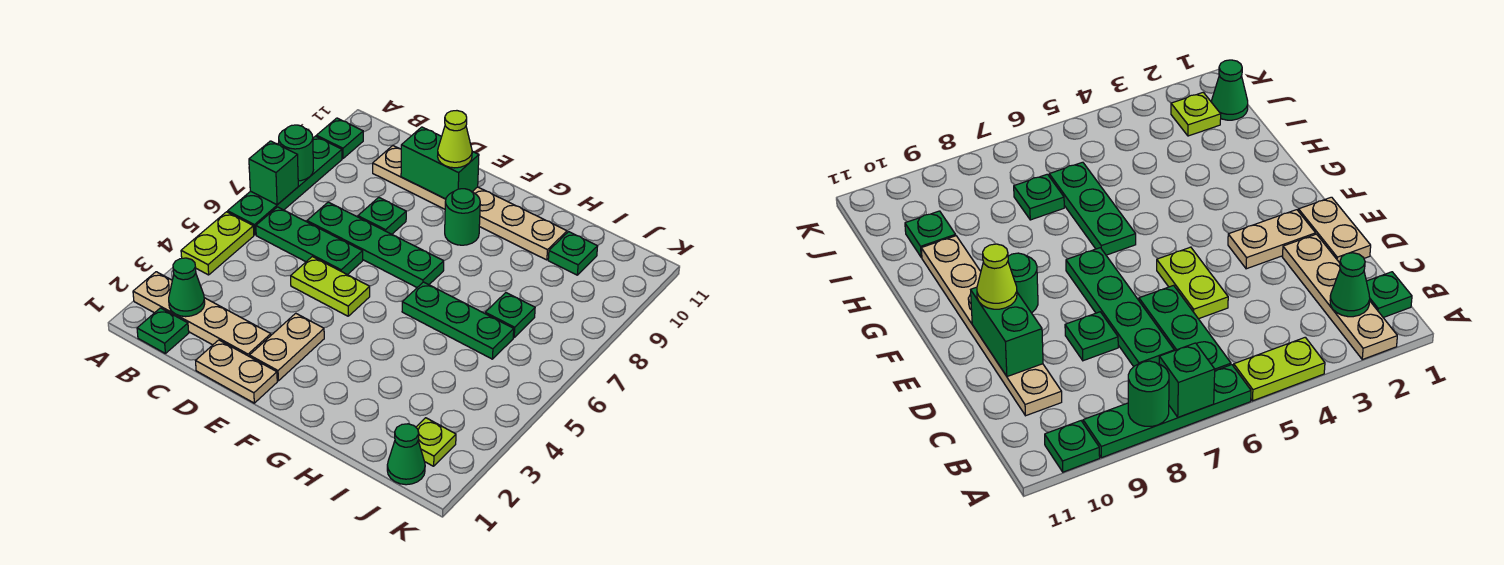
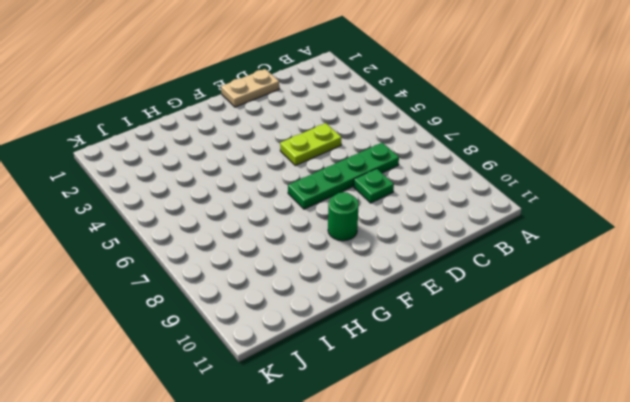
none -> tan 1x4 plate [133,272,271,357]
none -> lime 1x2 plate [181,212,254,275]
none -> green 1x4 plate [228,136,342,235]

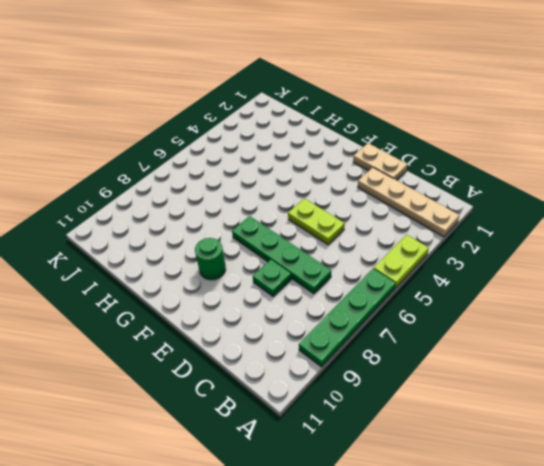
none -> green 1x1 plate [316,118,363,158]
none -> green 1x1 plate [137,308,189,353]
none -> green 1x3 plate [256,207,363,275]

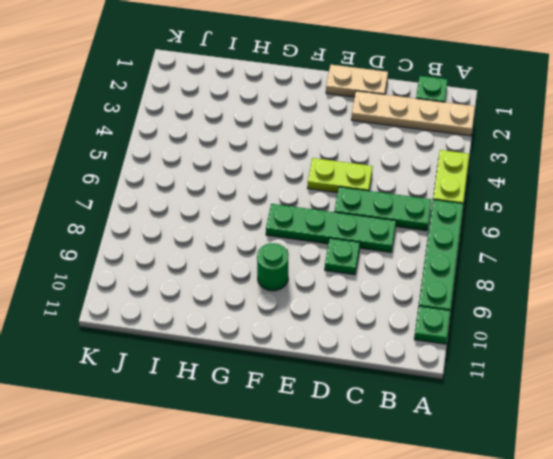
none -> tan 1x6 plate [373,146,567,260]
none -> tan 1x2 plate [250,313,324,381]
none -> green 1x3 plate [402,282,514,359]

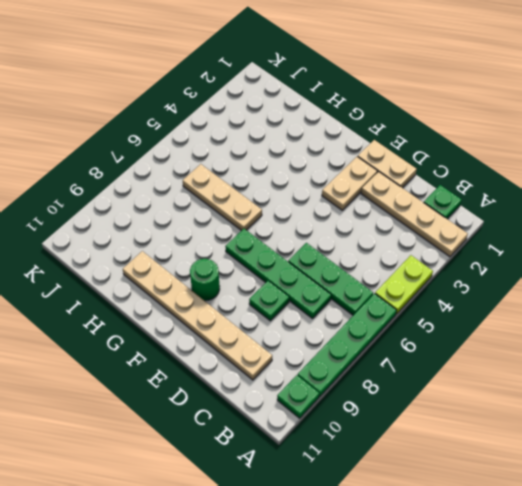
tan 1x3 plate [183,164,262,231] -> green 1x3 plate [402,282,514,359]
none -> lime 1x2 plate [291,257,370,316]
none -> green 1x1 plate [485,293,535,337]
none -> green 1x1 plate [548,232,598,275]

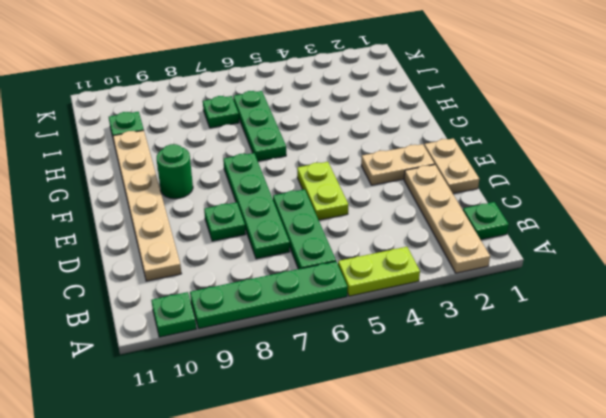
none -> green 1x1 cone [387,424,425,485]
none -> lime 1x1 plate [416,418,456,466]
none -> green 1x1 brick [249,141,298,205]

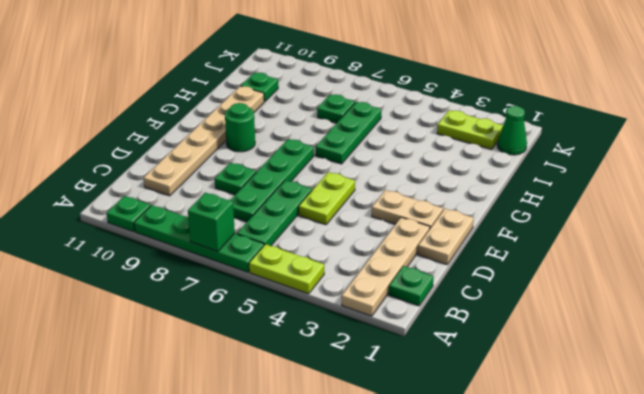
lime 1x2 plate [437,110,503,149] -> lime 1x1 plate [416,418,456,466]
none -> green 1x1 round brick [279,125,313,181]
none -> green 1x1 cone [169,258,205,317]
none -> green 1x2 brick [401,127,479,199]

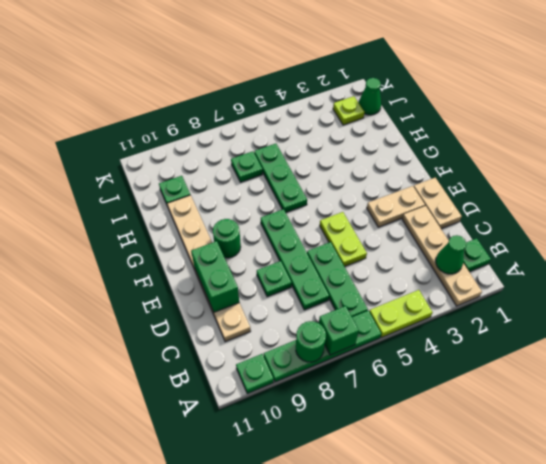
none -> lime 1x1 cone [438,111,472,168]

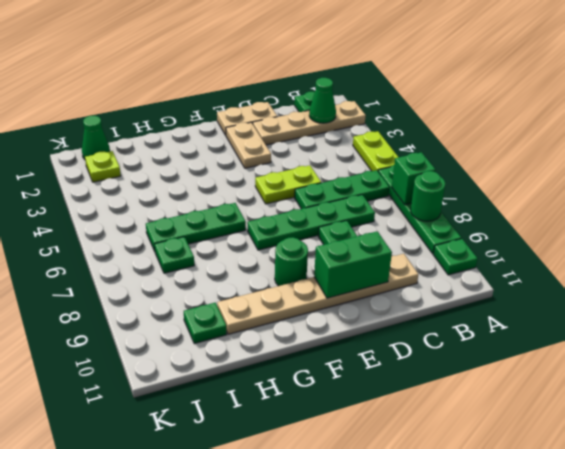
none -> lime 1x1 cone [438,111,472,168]

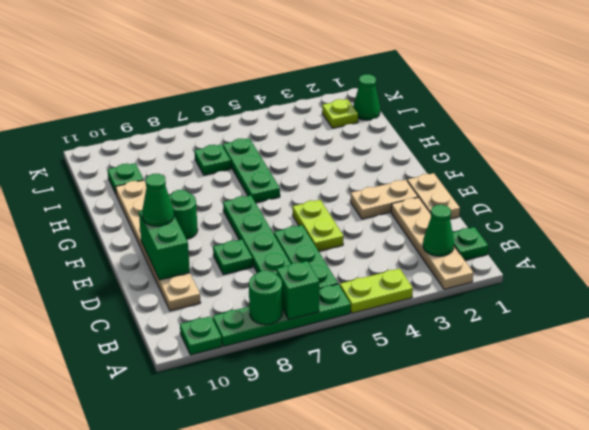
green 1x1 cone [142,174,174,226] -> lime 1x1 cone [438,111,472,168]

